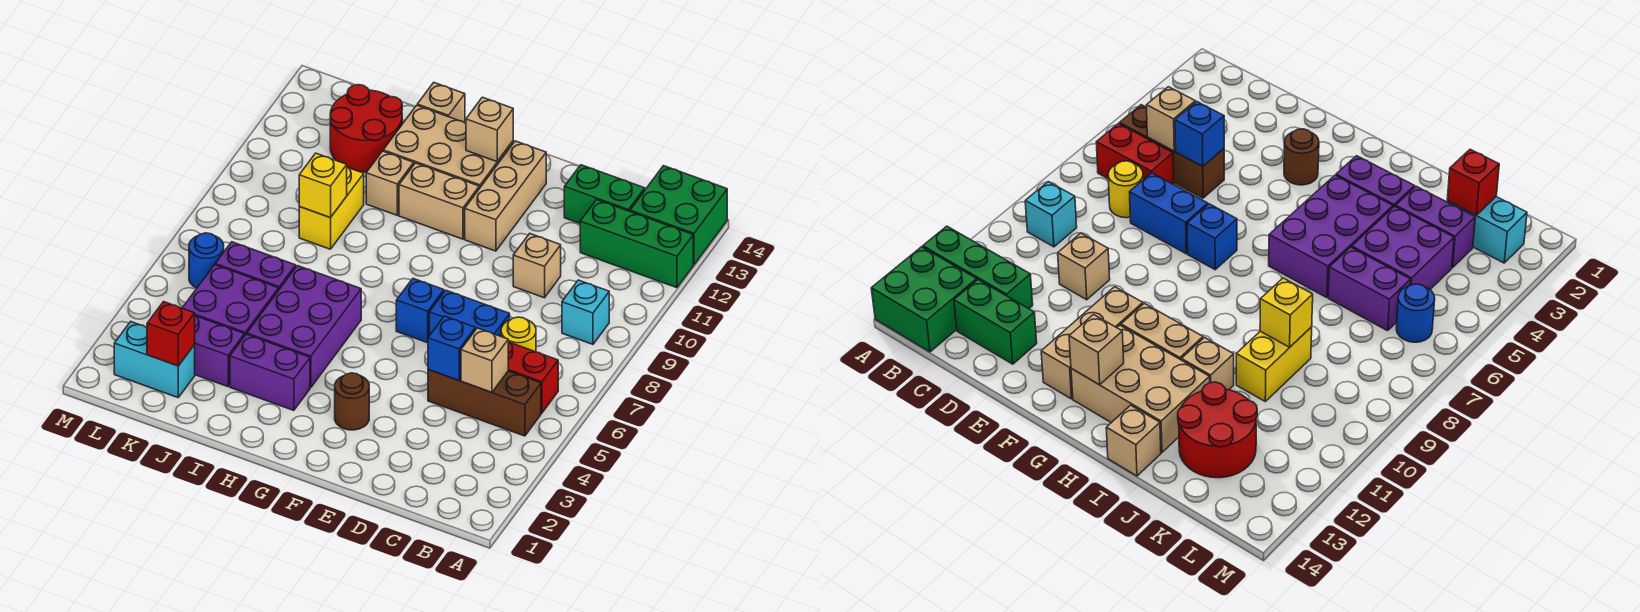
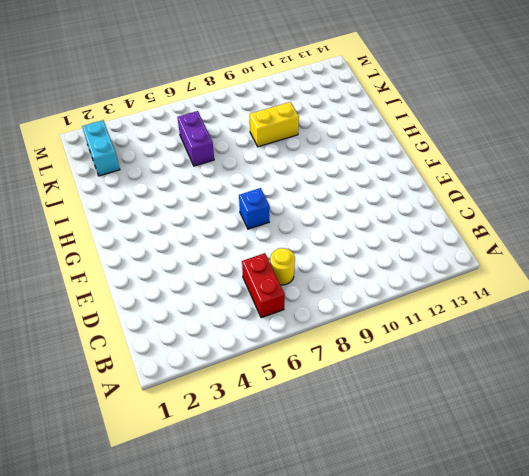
none -> green 1x3 brick [580,200,693,288]
none -> green 2x2 brick [630,166,727,265]
none -> brown 1x3 brick [428,370,541,436]
none -> cyan 1x1 brick [562,280,609,344]

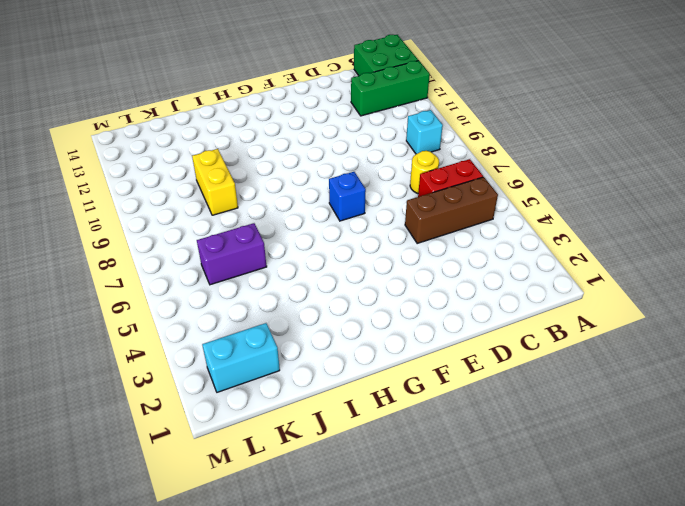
none -> green 1x2 brick [564,165,645,223]
none -> blue 1x2 brick [429,290,510,336]
none -> tan 1x1 brick [513,233,561,298]
none -> brown 1x1 round brick [335,373,369,430]

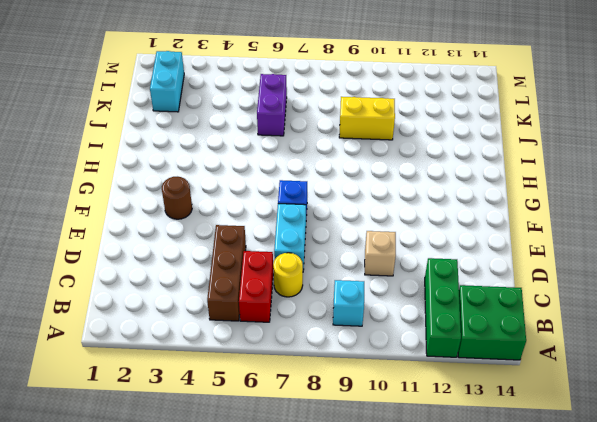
cyan 1x2 brick [274,204,306,270] -> blue 1x2 brick [429,290,510,336]
none -> green 1x2 brick [564,165,645,223]
none -> tan 1x3 brick [465,141,546,251]
none -> tan 1x2 brick [399,163,479,239]
none -> tan 2x3 brick [383,105,513,188]

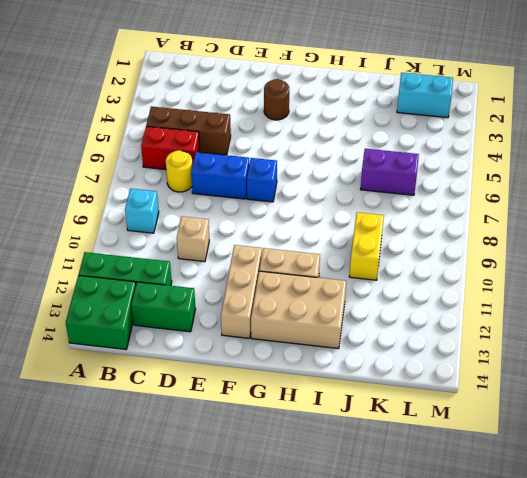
none -> purple 1x2 brick [230,334,310,410]
none -> purple 2x3 brick [247,266,361,388]
none -> tan 1x1 brick [366,151,414,215]
none -> tan 1x1 brick [417,83,465,123]

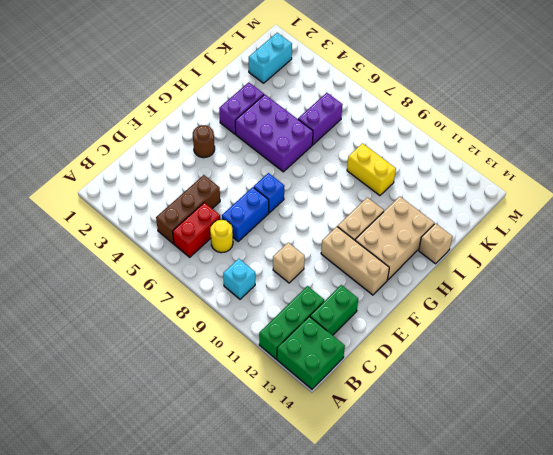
none -> tan 1x1 brick [366,151,414,215]
none -> purple 1x2 brick [194,316,244,387]
none -> purple 2x2 brick [183,265,279,336]
none -> red 2x2 round brick [330,85,402,172]

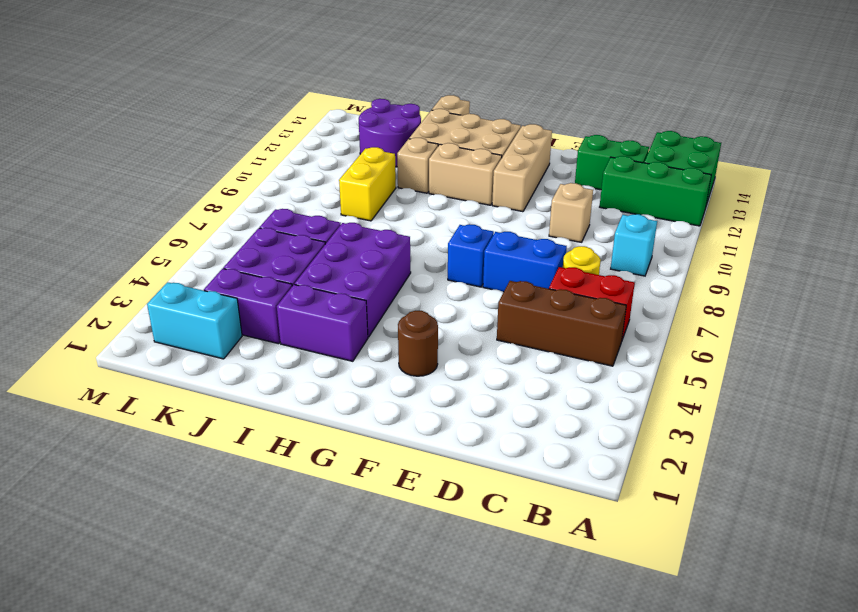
purple 2x2 round brick [359,99,421,167] -> red 2x2 round brick [330,85,402,172]
none -> blue 1x1 round brick [189,233,224,288]
none -> tan 1x1 brick [461,328,508,392]
none -> blue 1x1 brick [428,316,476,380]
none -> tan 1x1 brick [466,97,513,162]

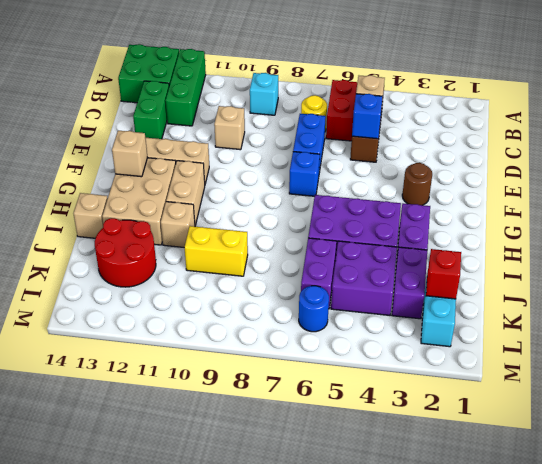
none -> yellow 1x1 brick [299,153,347,218]

